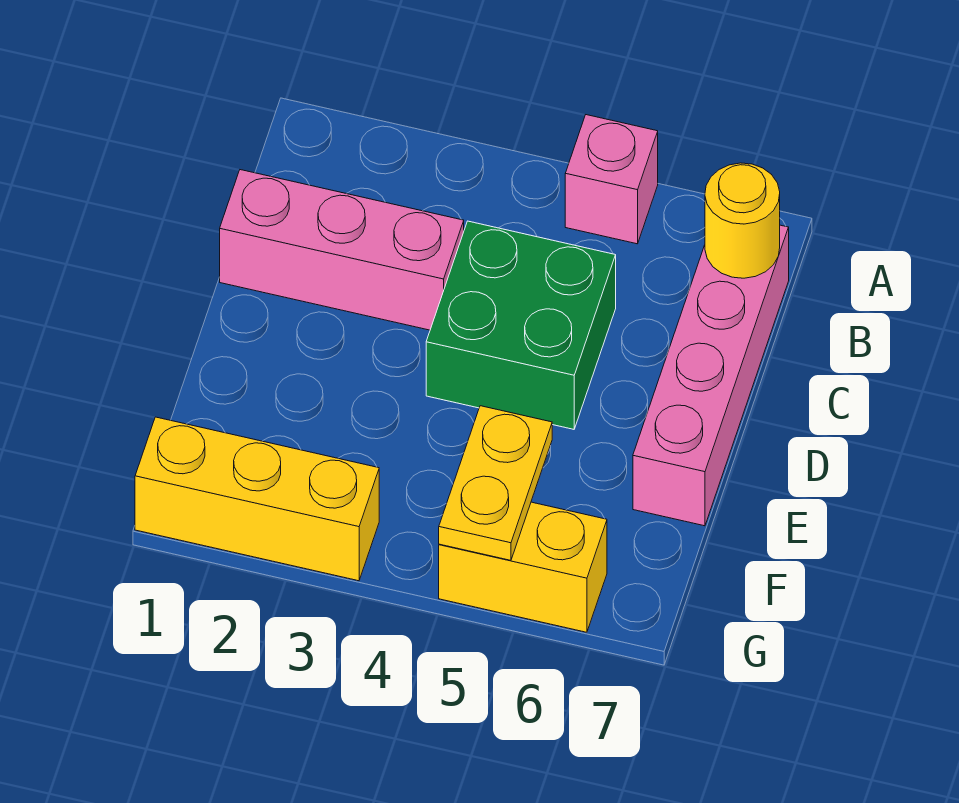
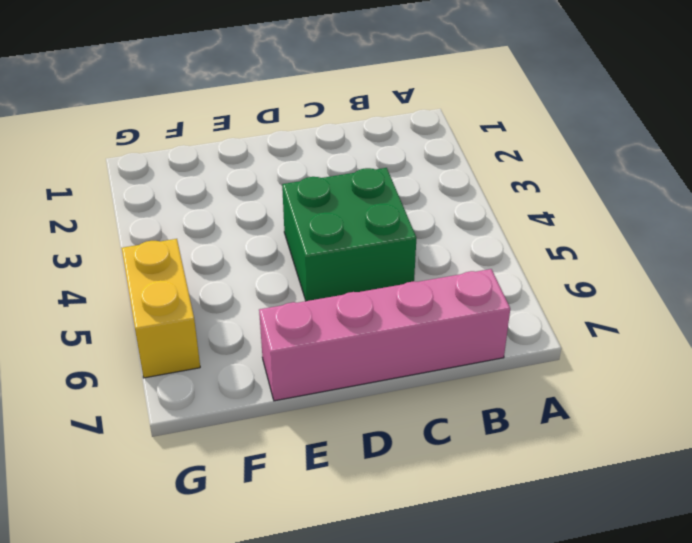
none -> pink 1x1 brick [565,115,658,244]
none -> pink 1x3 brick [220,170,464,330]

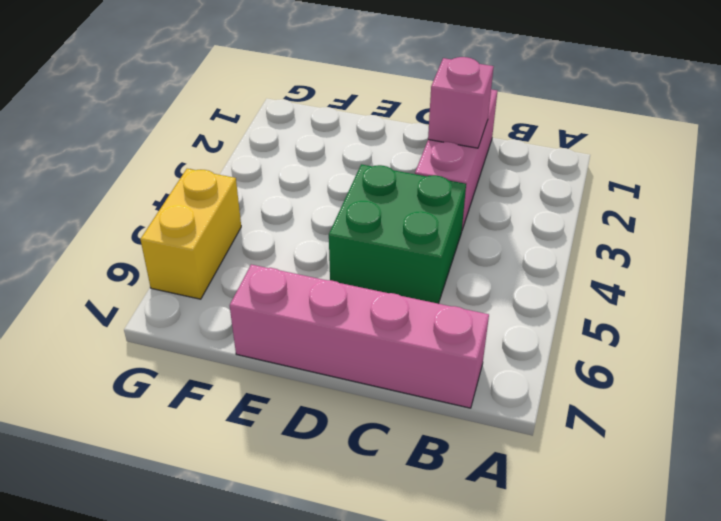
pink 1x1 brick [428,57,494,148] -> pink 1x1 brick moved to [565,115,658,244]
none -> yellow 1x3 brick [135,417,379,581]
none -> yellow 1x1 round brick [705,163,780,278]

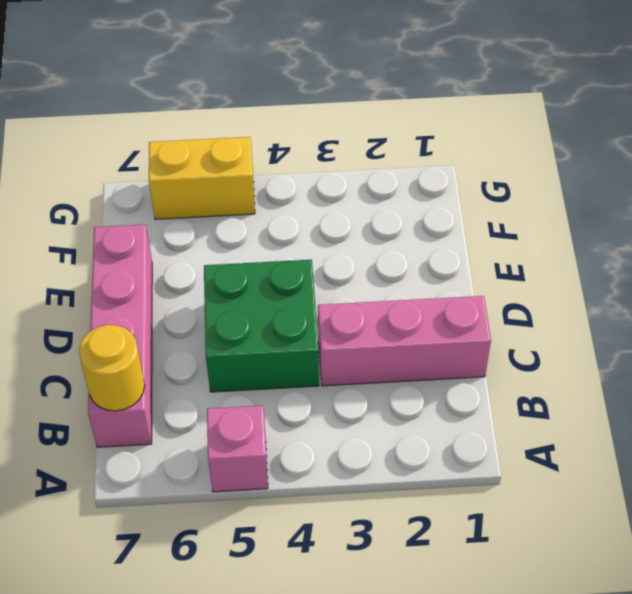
none -> yellow 1x3 brick [135,417,379,581]
none -> yellow 1x2 plate [439,406,552,560]

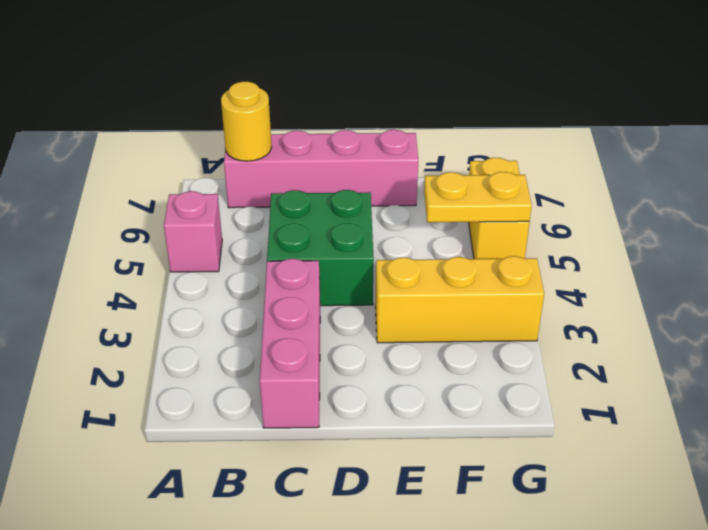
yellow 1x3 brick [375,256,544,343] -> yellow 1x3 brick turned to [135,417,379,581]

